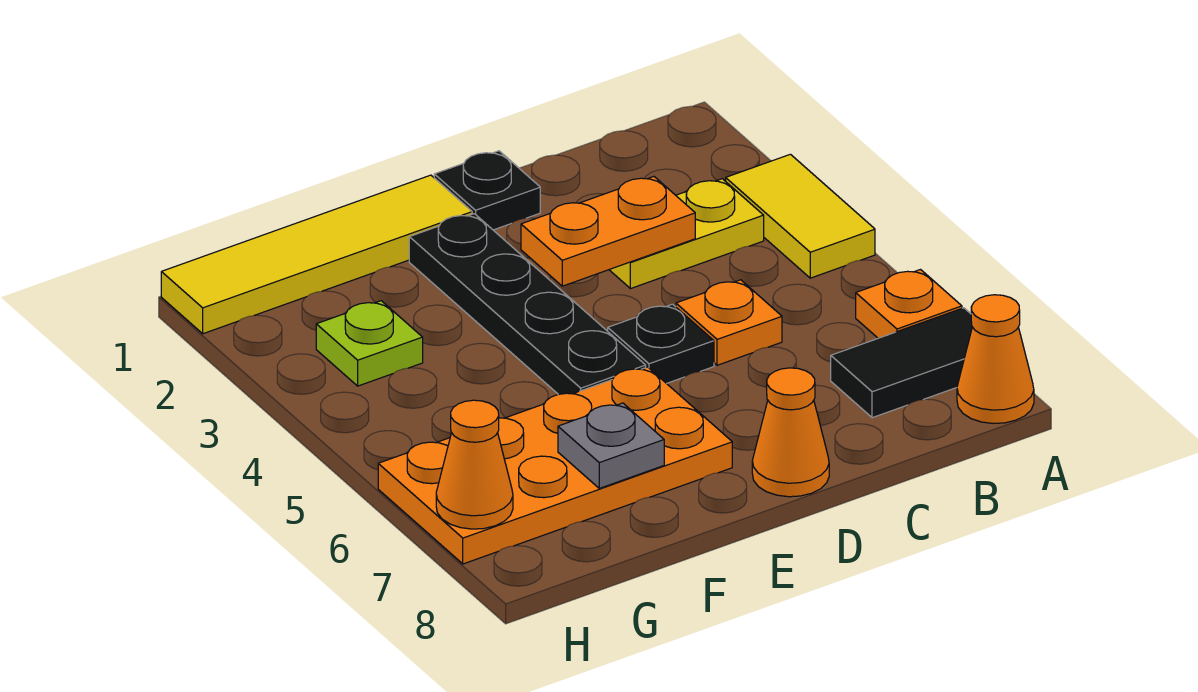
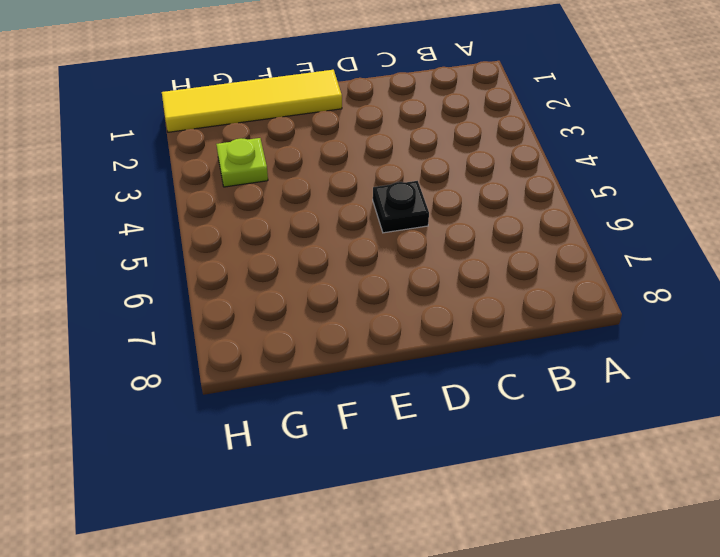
none -> yellow 1x2 tile [726,154,875,278]
none -> orange 1x1 plate [856,270,962,338]
none -> black 1x2 tile [831,308,972,418]

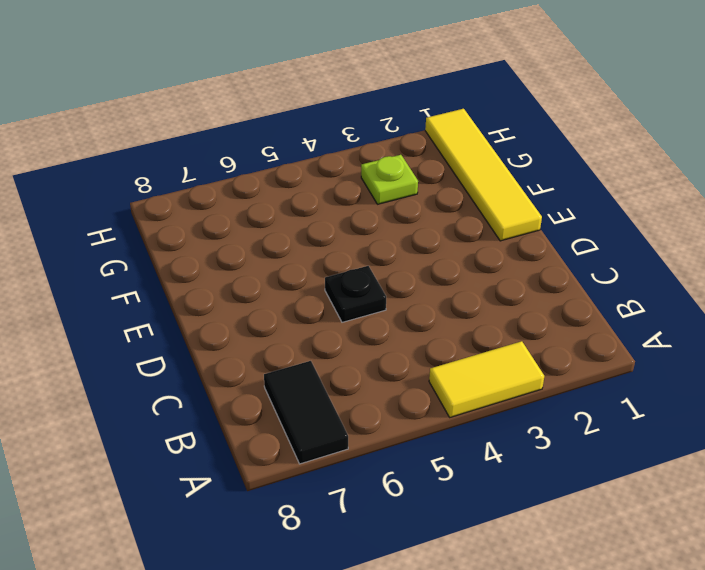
none -> orange 1x1 plate [856,270,962,338]
none -> orange 1x1 cone [957,295,1034,423]
none -> yellow 1x2 plate [609,179,764,289]

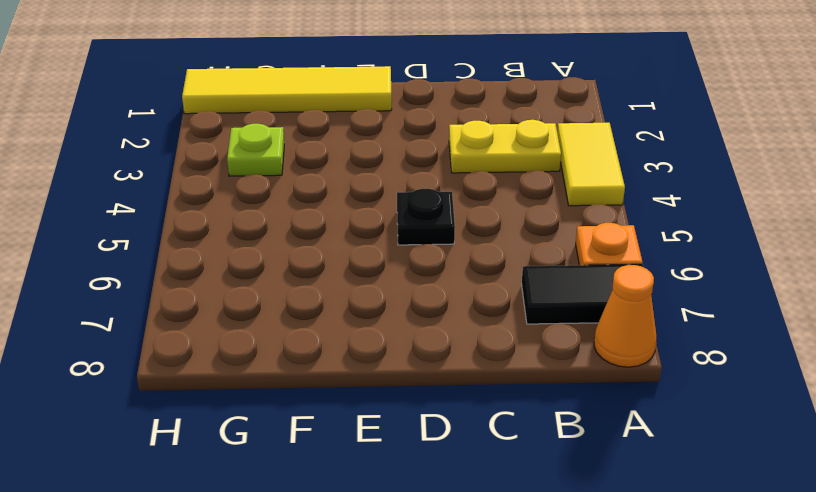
none -> orange 1x1 plate [676,280,782,365]
none -> black 1x1 plate [434,151,540,230]
none -> orange 1x1 cone [752,368,829,497]

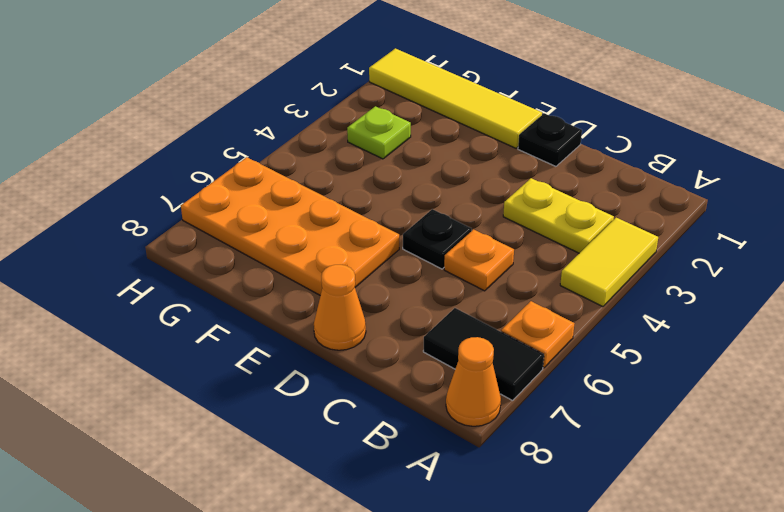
none -> black 1x4 plate [409,214,646,394]
none -> orange 1x2 plate [521,177,695,286]
none -> grey 1x1 plate [558,403,664,488]

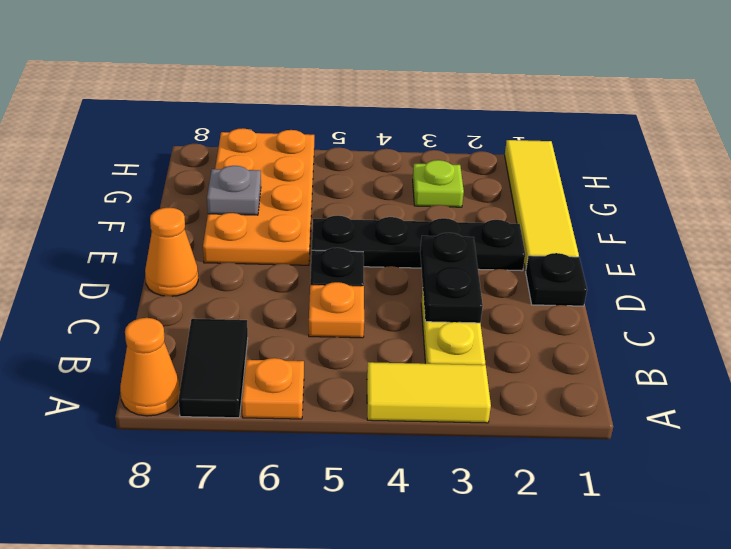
black 1x2 plate [420,233,483,323] -> orange 1x2 plate [521,177,695,286]
none -> orange 1x1 cone [436,400,513,529]

